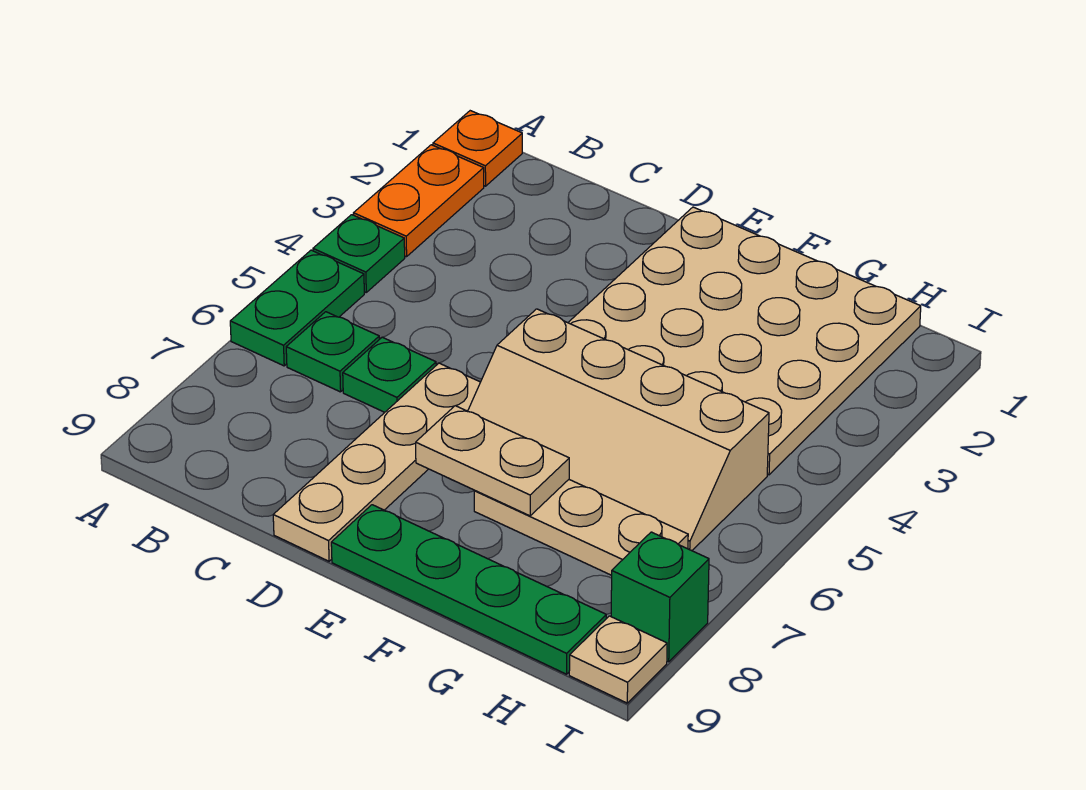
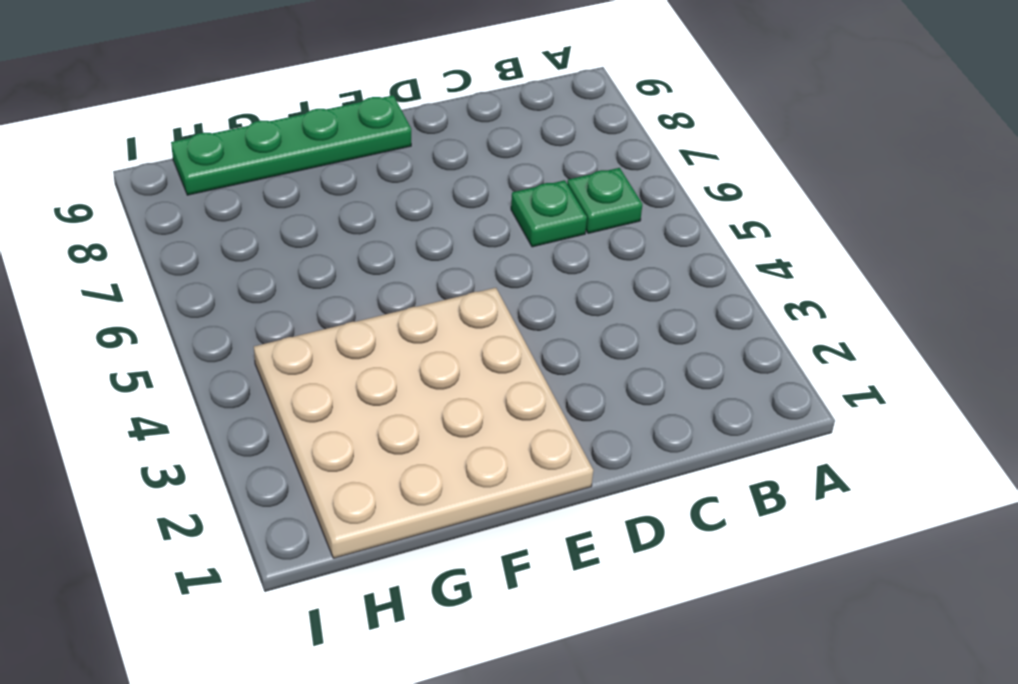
none -> orange 1x1 plate [433,111,522,186]
none -> orange 1x2 plate [354,145,484,257]
none -> green 1x1 plate [313,215,405,292]

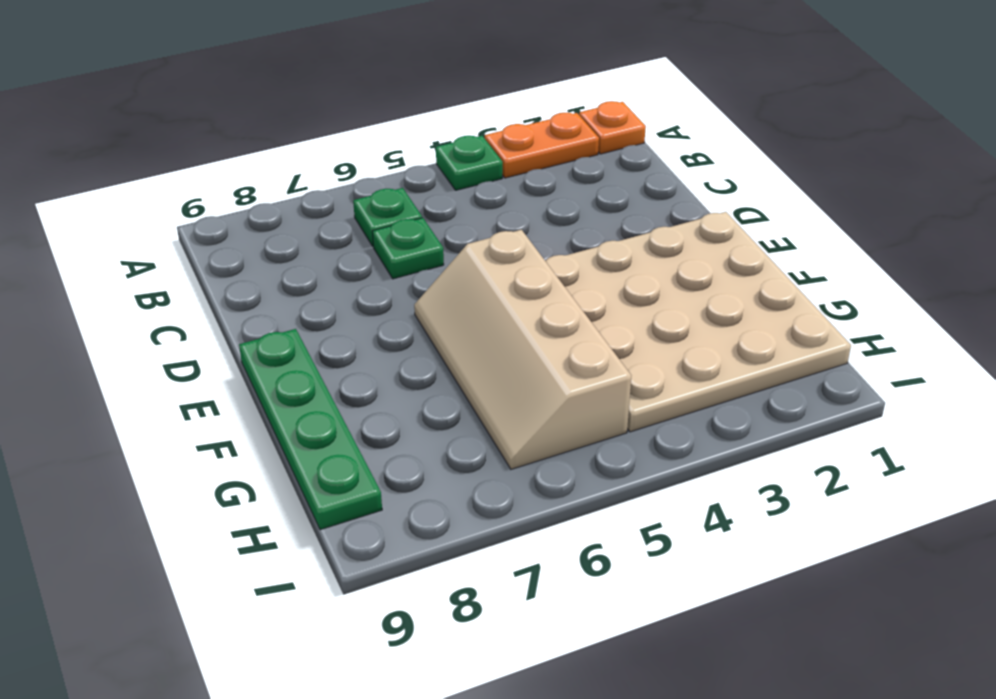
none -> green 1x2 plate [230,250,364,366]
none -> tan 1x4 plate [273,363,480,561]
none -> tan 1x3 plate [474,480,688,575]

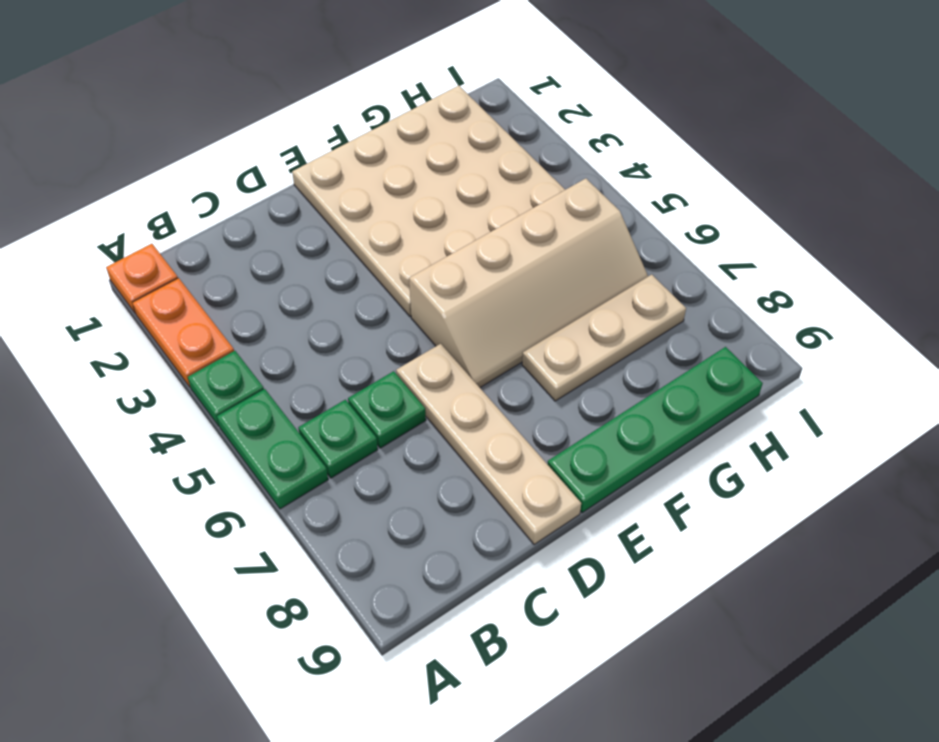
none -> green 1x1 brick [611,532,709,662]
none -> tan 1x1 plate [569,616,667,703]
none -> tan 1x2 plate [416,406,569,516]

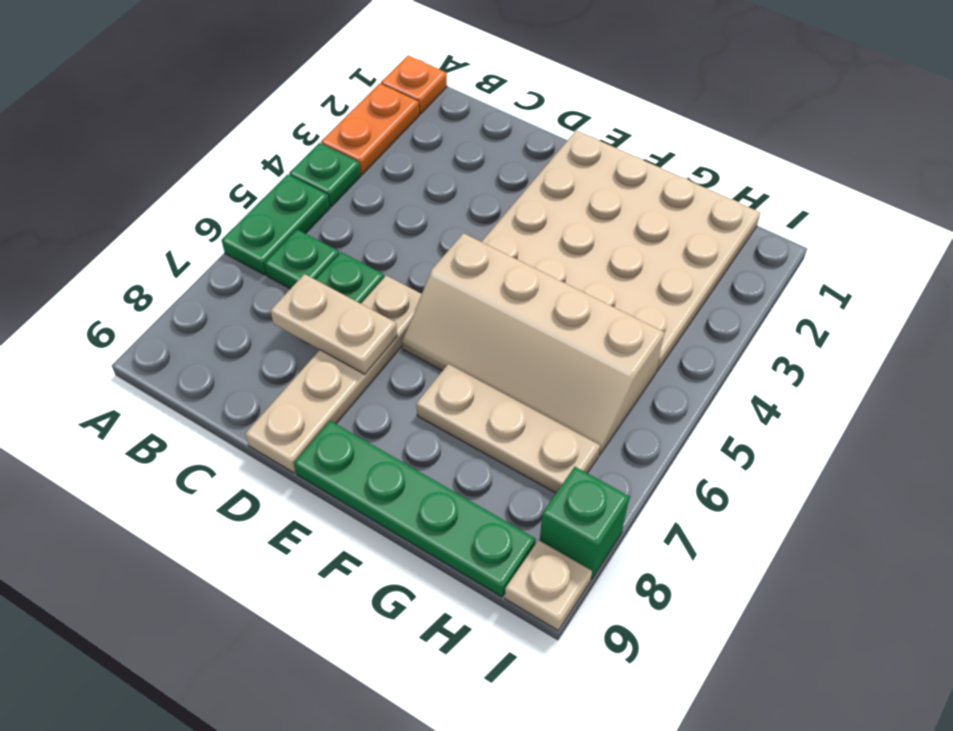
tan 1x2 plate [270,274,397,374] -> tan 1x2 plate moved to [416,406,569,516]

